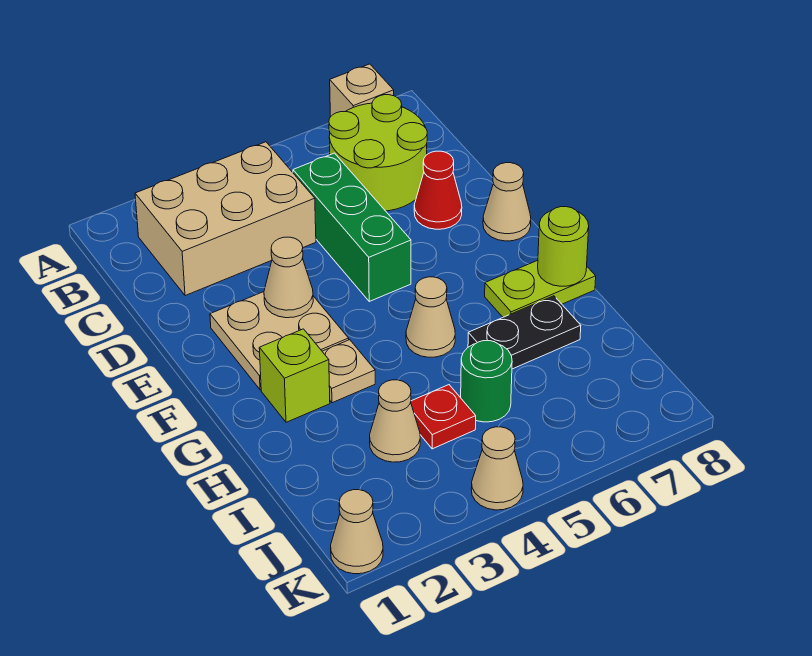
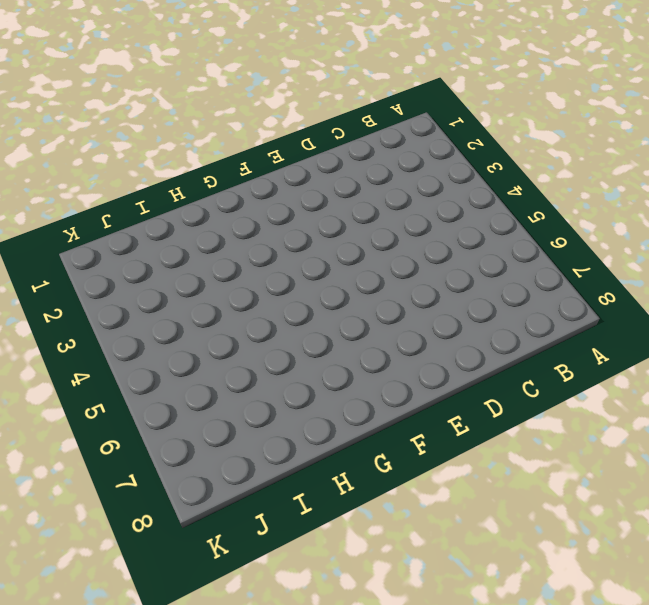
none -> tan 1x1 brick [330,64,394,117]
none -> tan 2x3 brick [135,142,316,296]
none -> lime 2x2 round brick [329,95,427,211]

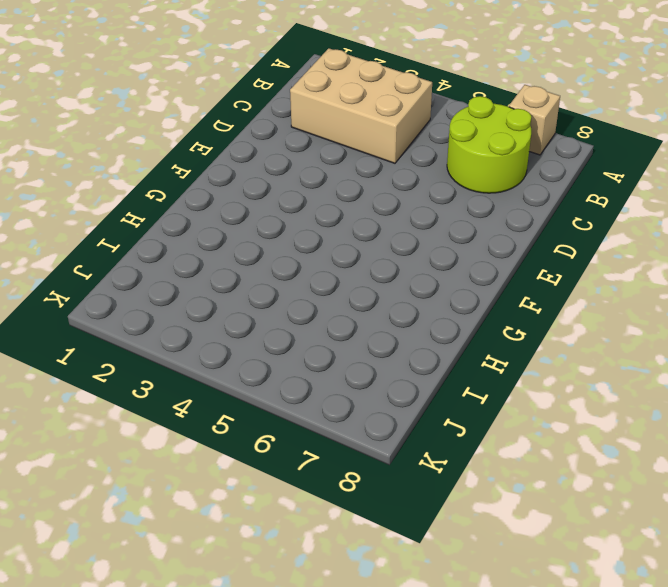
none -> green 1x3 brick [293,153,411,301]
none -> red 1x1 cone [414,151,462,229]
none -> tan 2x2 plate [210,292,349,390]

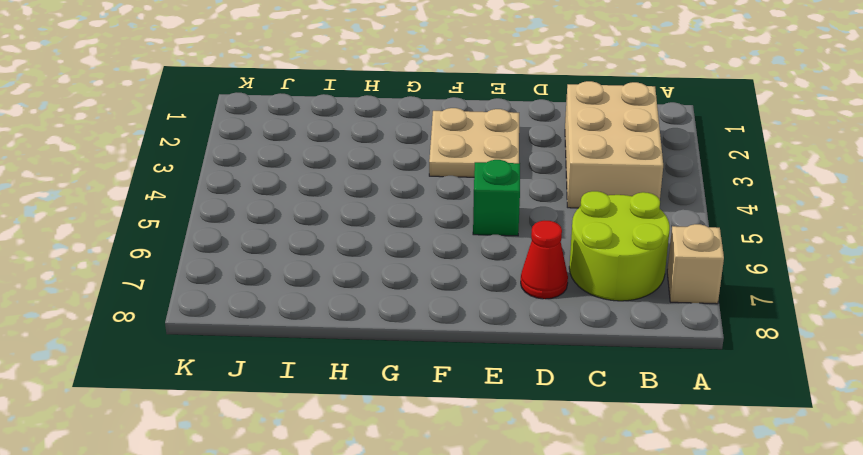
green 1x1 brick [473,160,520,236] -> green 1x3 brick [293,153,411,301]
none -> tan 1x1 cone [483,163,531,241]
none -> lime 1x1 brick [259,329,330,422]
none -> tan 1x1 plate [322,340,375,403]

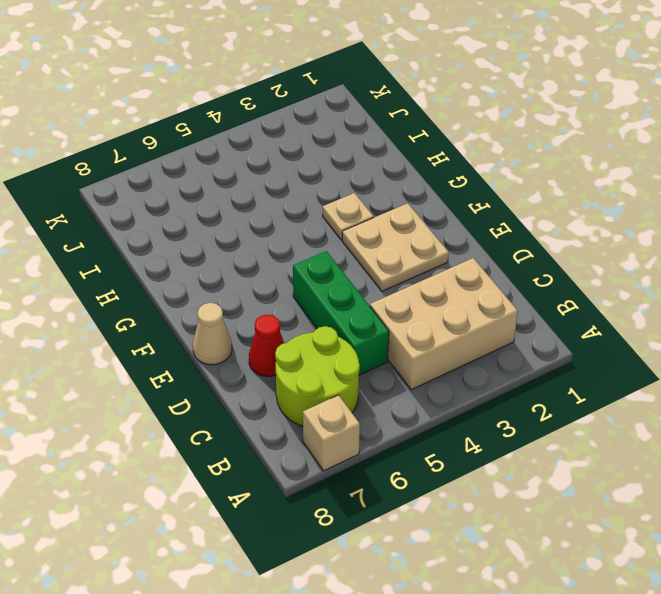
none -> lime 1x1 brick [259,329,330,422]
none -> tan 1x1 cone [406,277,455,357]
none -> lime 1x2 plate [485,260,596,317]

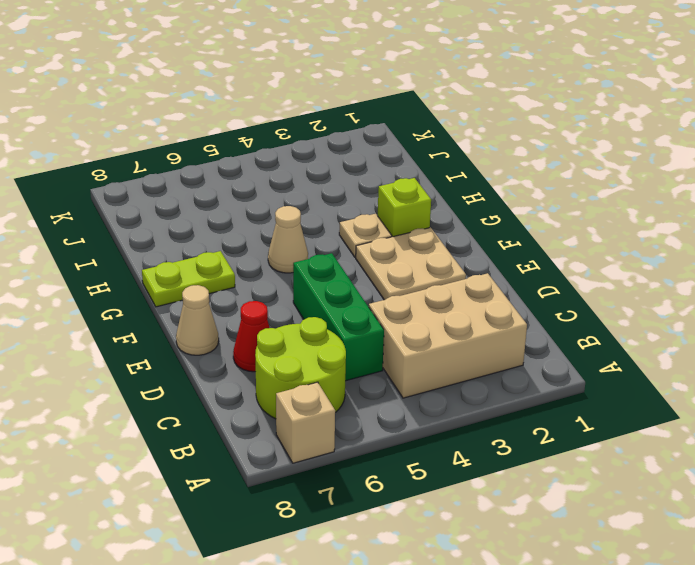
none -> black 1x2 plate [468,296,581,369]
none -> tan 1x1 cone [370,380,420,462]
none -> red 1x1 plate [411,385,476,449]

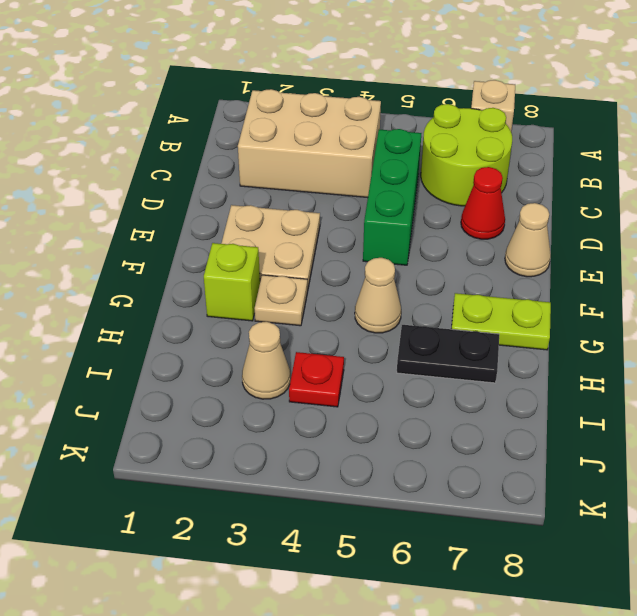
none -> green 1x1 round brick [461,341,512,422]
none -> tan 1x1 cone [331,490,383,574]
none -> tan 1x1 cone [471,427,523,510]

